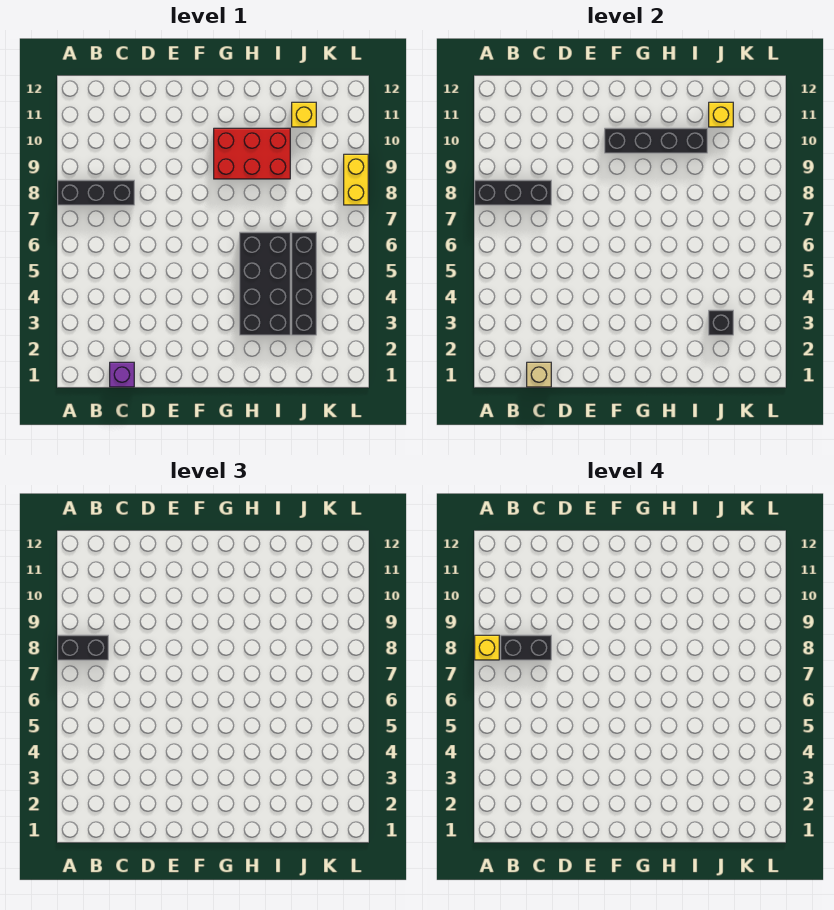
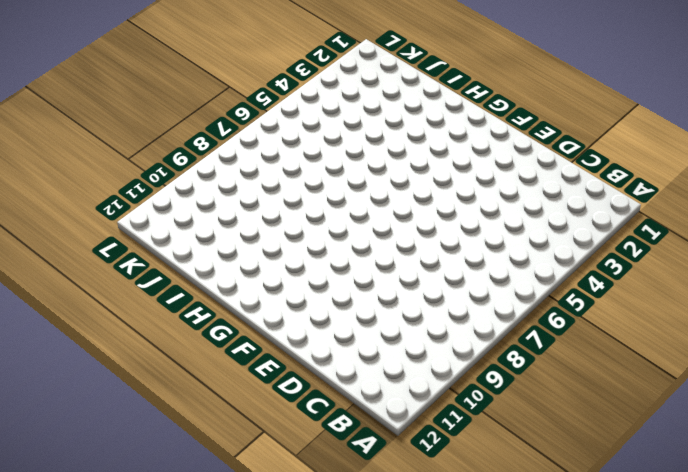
none -> black 1x3 brick [58,180,134,205]
none -> purple 1x1 brick [110,362,134,387]
none -> red 2x3 brick [214,128,290,179]

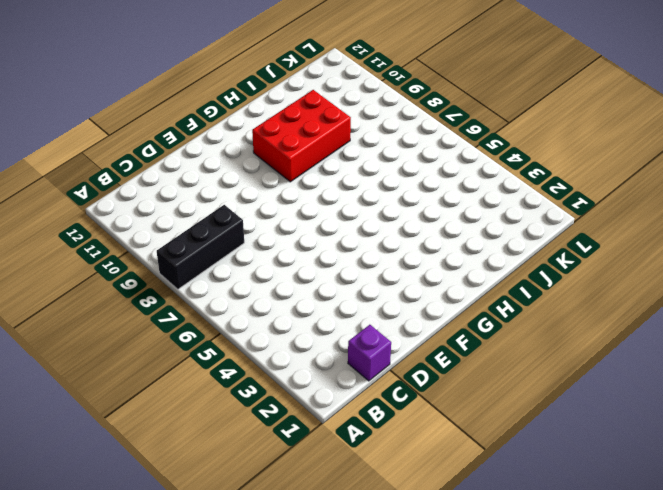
none -> black 2x4 brick [240,232,290,335]
none -> black 1x4 brick [292,232,316,335]
none -> yellow 1x1 brick [292,102,316,127]

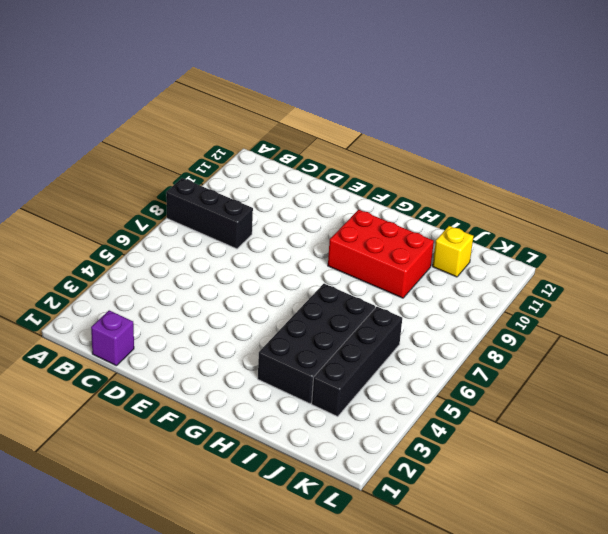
none -> yellow 1x2 brick [344,154,368,205]
none -> black 1x3 brick [475,180,551,205]
none -> tan 1x1 brick [527,362,551,387]

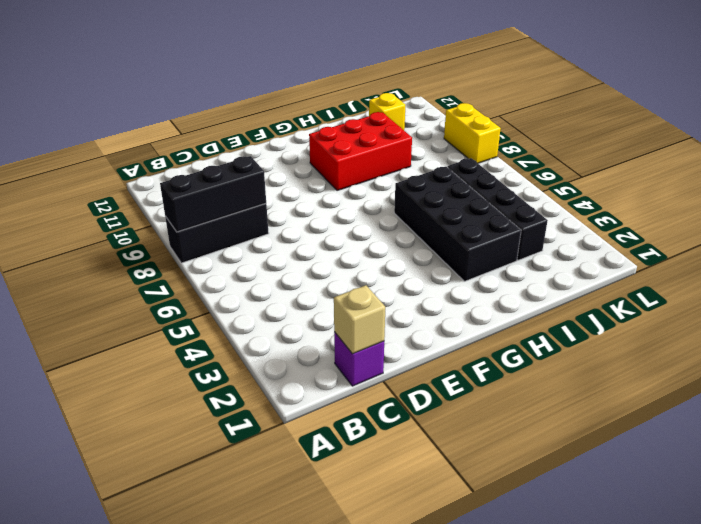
none -> black 1x4 brick [605,128,707,153]
none -> black 1x1 brick [709,310,733,335]
none -> yellow 1x1 brick [709,102,733,127]

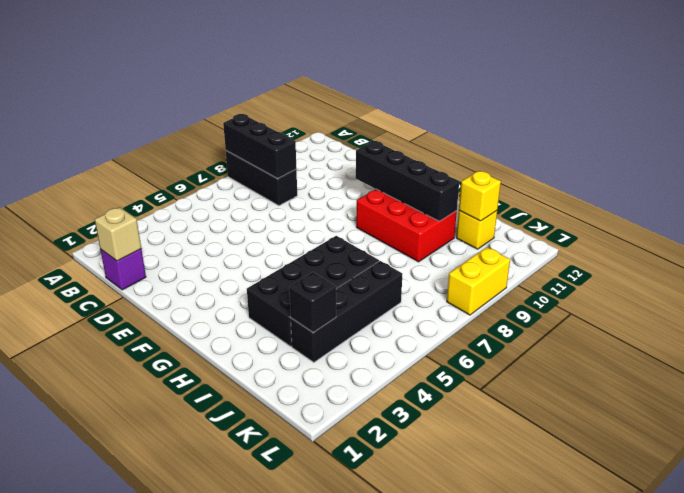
none -> black 1x2 brick [58,635,108,660]
none -> yellow 1x1 brick [475,635,499,660]
none -> black 1x2 brick [501,635,551,660]

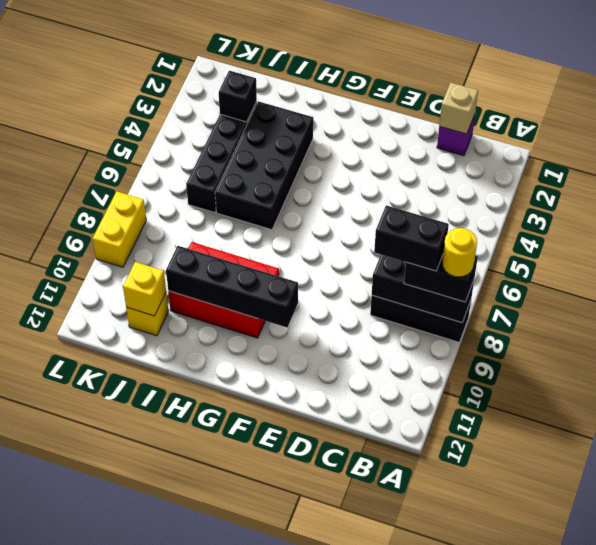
yellow 1x1 round brick [442,228,477,277] -> yellow 1x1 brick [475,635,499,660]

